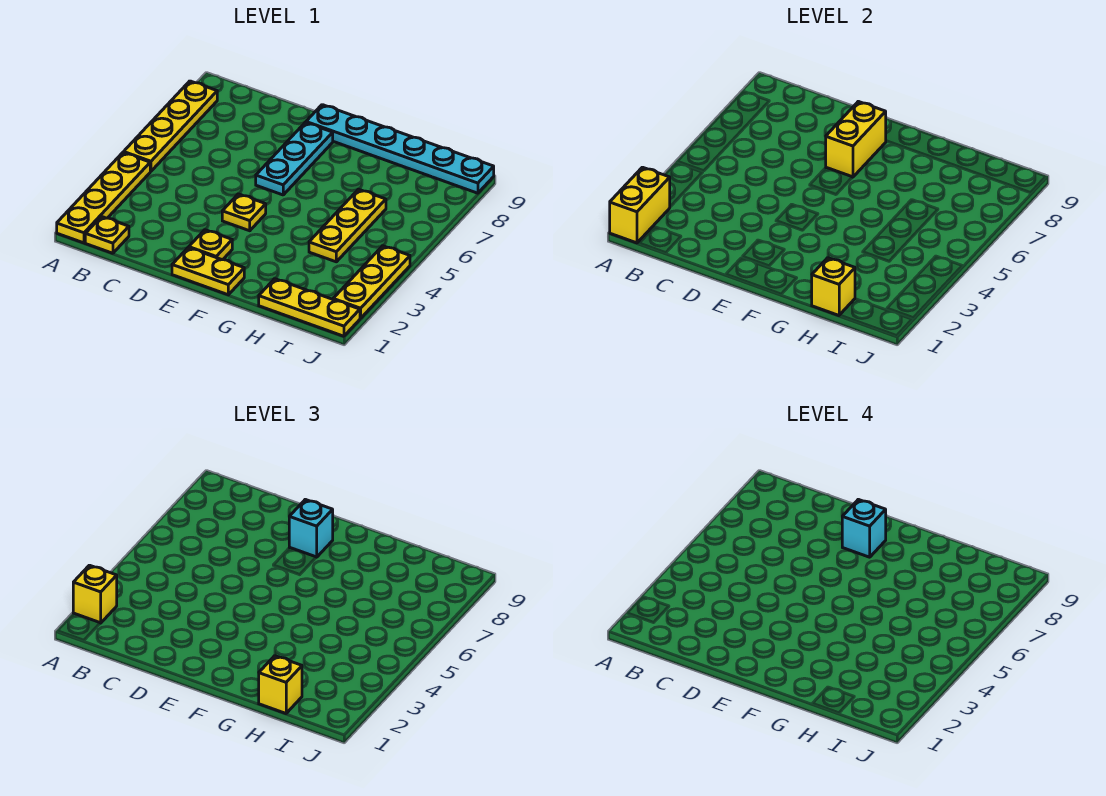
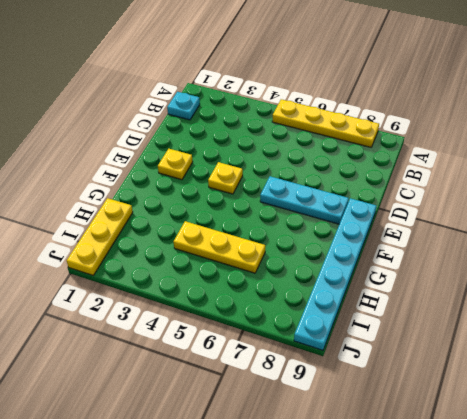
cyan 1x1 plate [167,92,200,120] -> yellow 1x1 plate [85,217,129,253]
none -> yellow 1x4 plate [57,153,150,243]
none -> yellow 1x2 plate [172,248,244,295]
none -> yellow 1x3 plate [333,246,410,318]

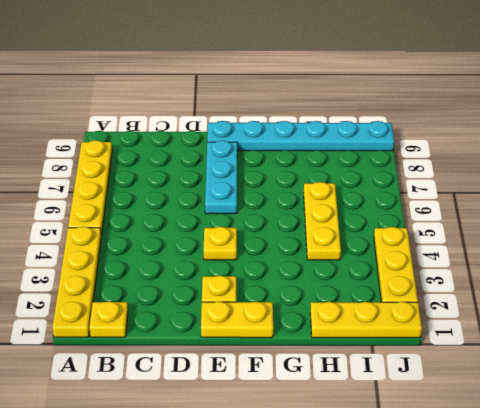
none -> yellow 1x2 brick [610,167,670,243]
none -> yellow 1x2 brick [826,101,886,177]
none -> yellow 1x1 brick [812,258,855,315]

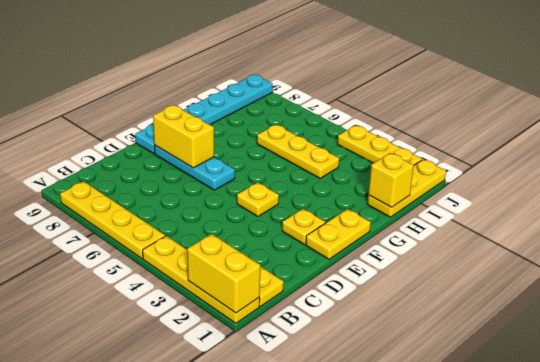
none -> yellow 1x1 brick [73,565,117,623]
none -> cyan 1x1 brick [289,499,333,557]
none -> yellow 1x1 brick [259,656,302,713]

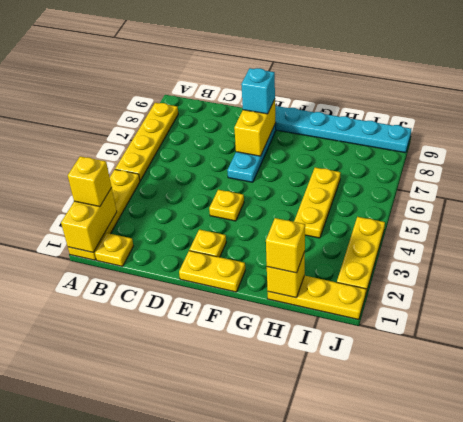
none -> cyan 1x1 brick [842,499,886,557]

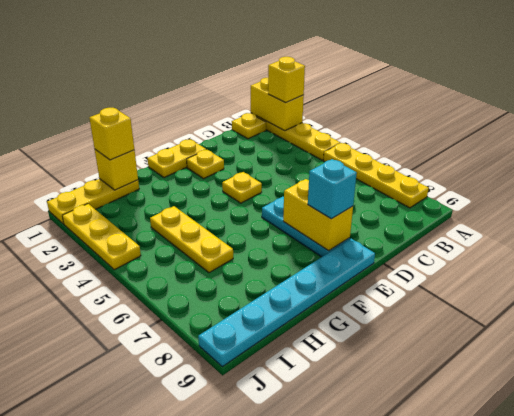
none -> cyan 1x1 brick [842,499,886,557]

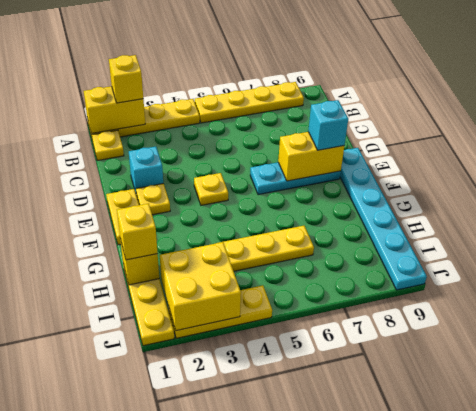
cyan 1x1 brick [129,147,163,193] -> cyan 1x1 brick moved to [842,499,886,557]
yellow 2x2 brick [160,242,241,331] -> none

